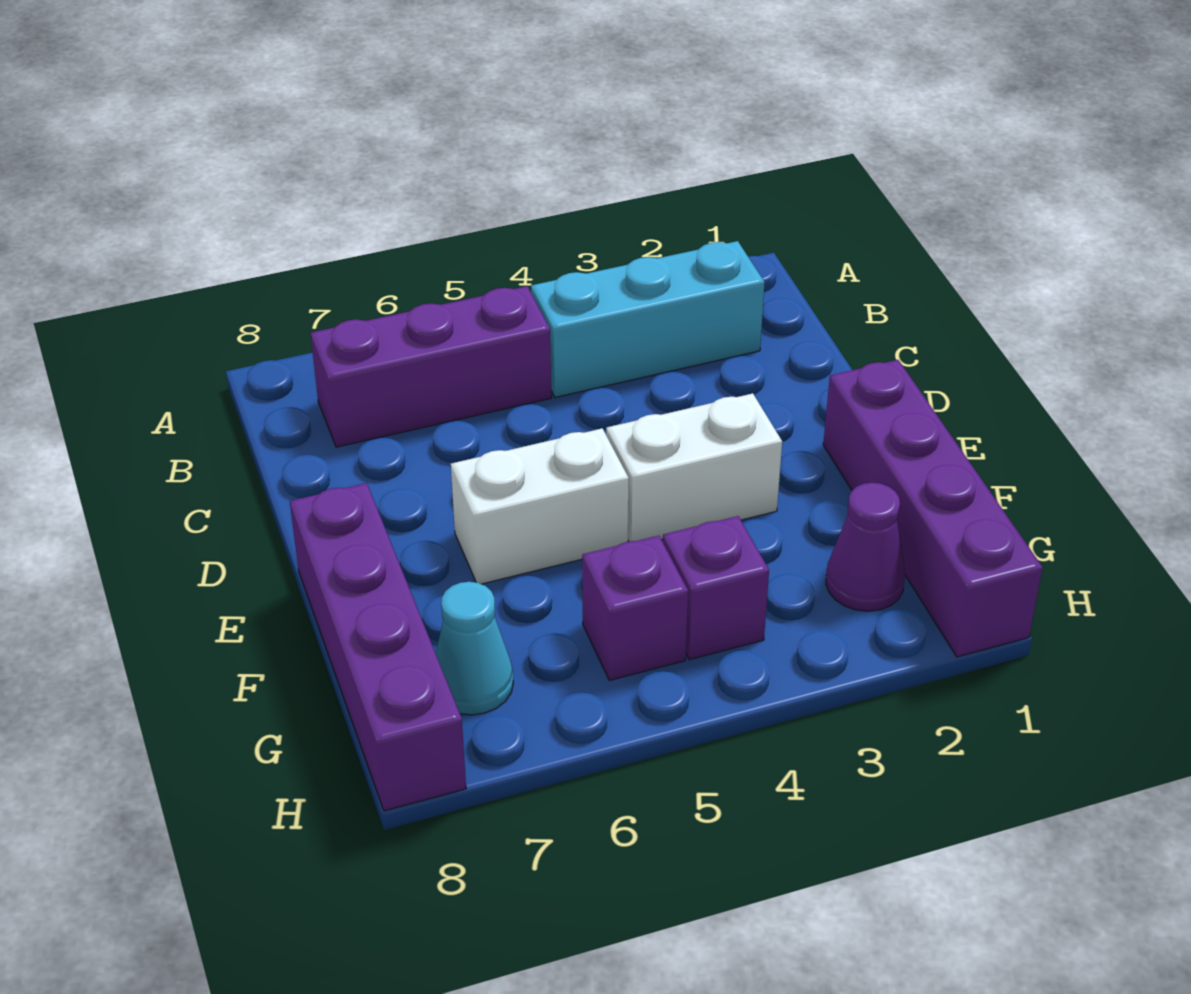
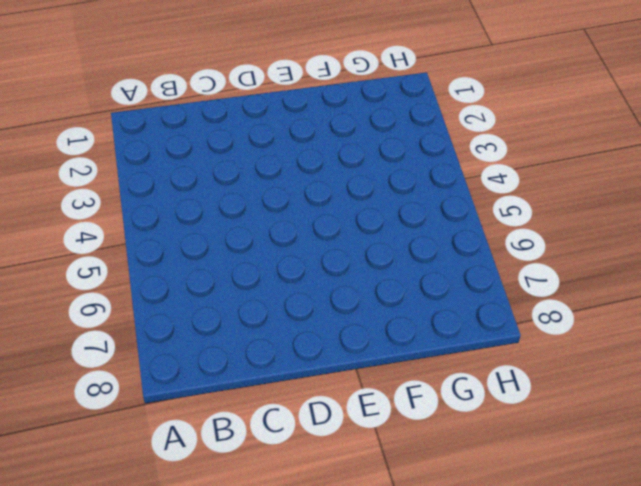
none -> cyan 1x3 brick [531,241,765,397]
none -> purple 1x3 brick [311,286,551,447]

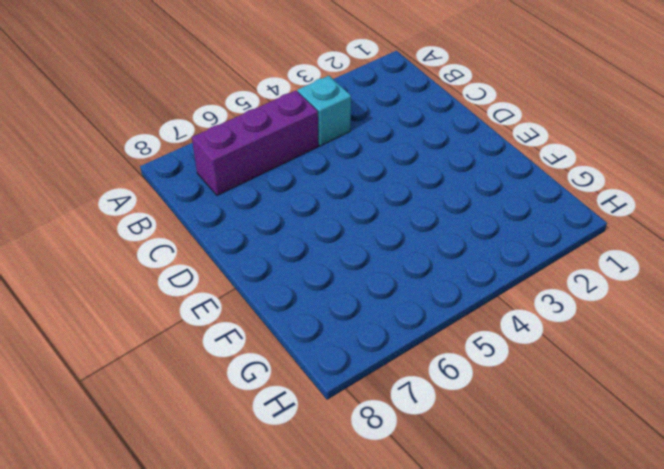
cyan 1x1 brick [297,76,351,146] -> cyan 1x3 brick [531,241,765,397]
none -> purple 1x4 brick [823,360,1043,657]
none -> white 1x2 brick [606,393,782,542]

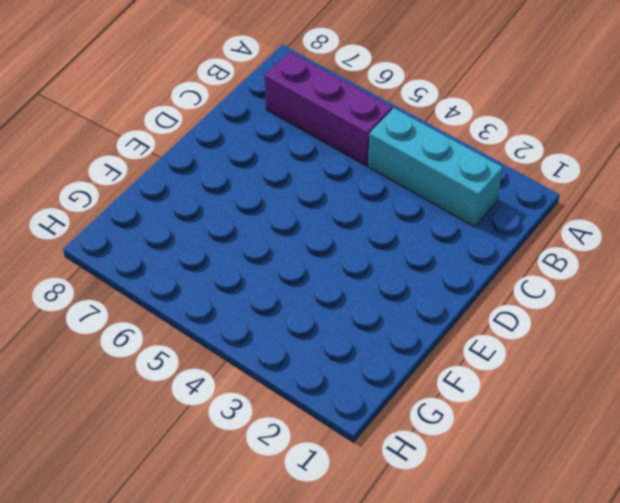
none -> purple 1x4 brick [823,360,1043,657]
none -> white 1x2 brick [606,393,782,542]

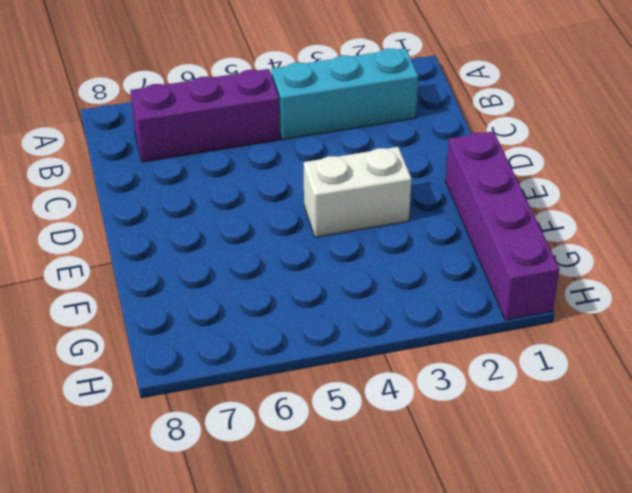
none -> white 1x2 brick [451,428,629,584]
none -> purple 1x4 brick [290,483,466,811]

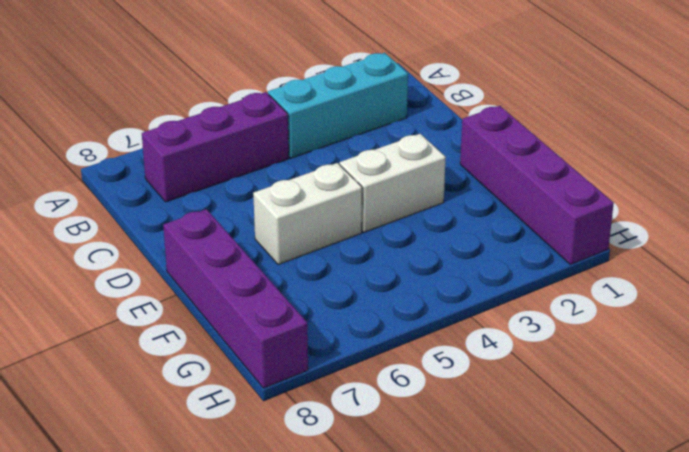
none -> purple 1x1 cone [826,483,905,611]
none -> purple 1x1 brick [663,516,769,660]

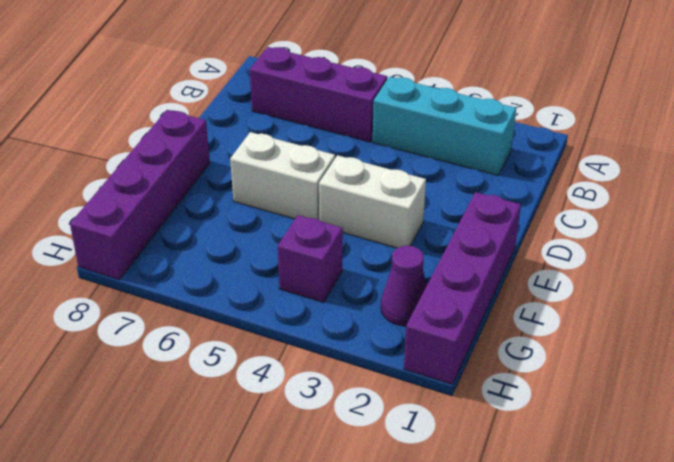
none -> purple 1x1 brick [582,536,688,680]
none -> cyan 1x1 cone [436,582,513,715]

